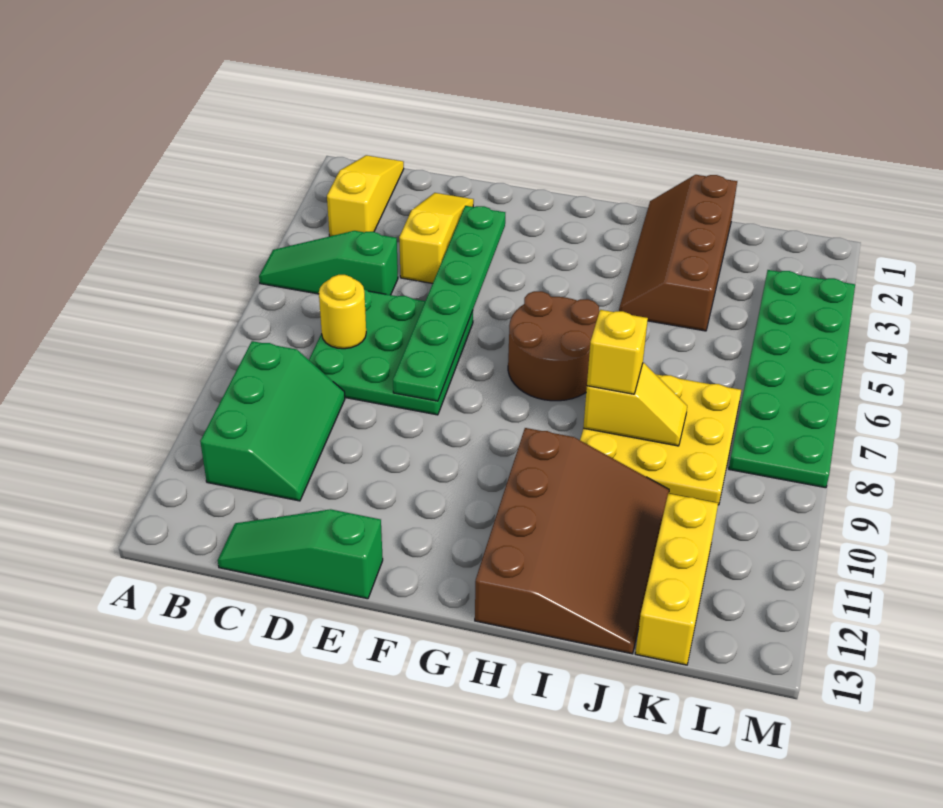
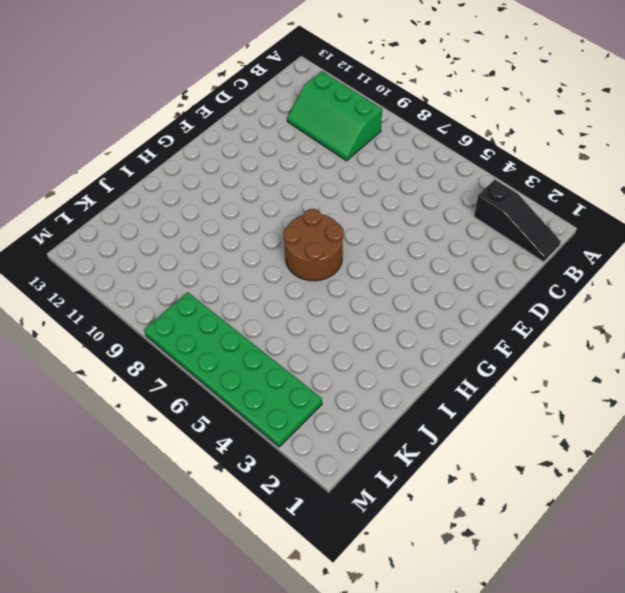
black 1x3 slope [474,179,561,262] -> yellow 1x3 slope [327,155,404,236]
none -> green 1x3 slope [259,231,398,295]
none -> green 3x3 plate [309,289,473,415]
none -> green 1x3 slope [218,509,383,599]

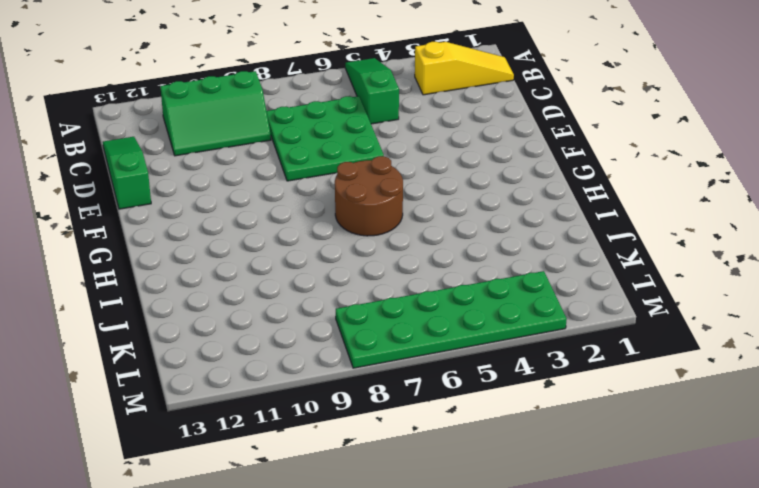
none -> yellow 1x3 slope [399,193,474,284]
none -> brown 3x4 slope [475,428,669,654]
none -> brown 2x4 slope [619,175,737,331]

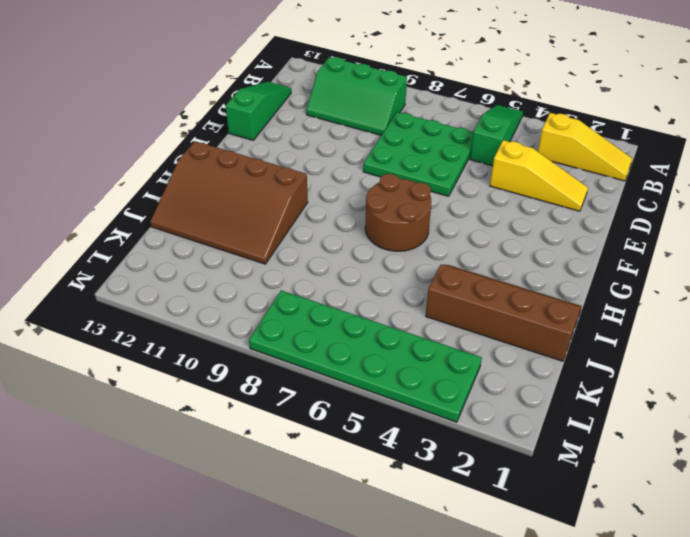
none -> yellow 3x3 plate [580,374,741,505]
none -> yellow 1x3 brick [635,493,718,665]
none -> yellow 1x1 round brick [319,275,366,349]

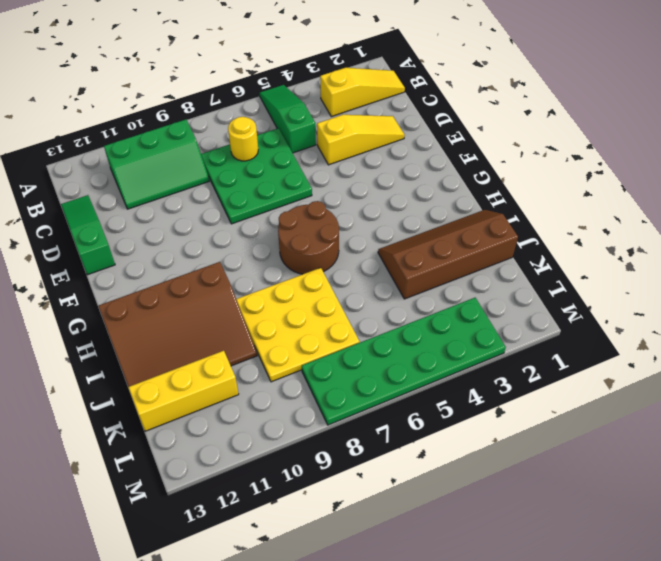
none -> green 1x6 plate [393,206,505,401]
none -> yellow 1x2 slope [583,363,687,446]
none -> yellow 1x1 brick [587,310,648,394]

